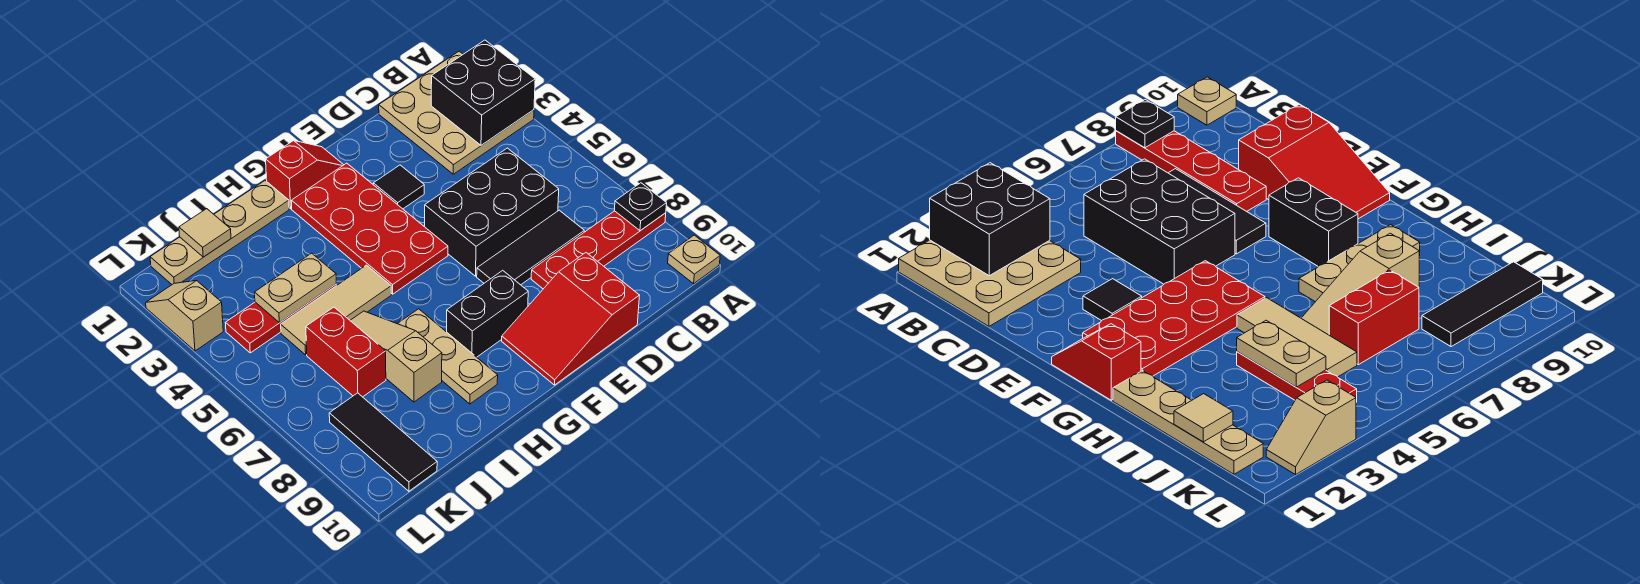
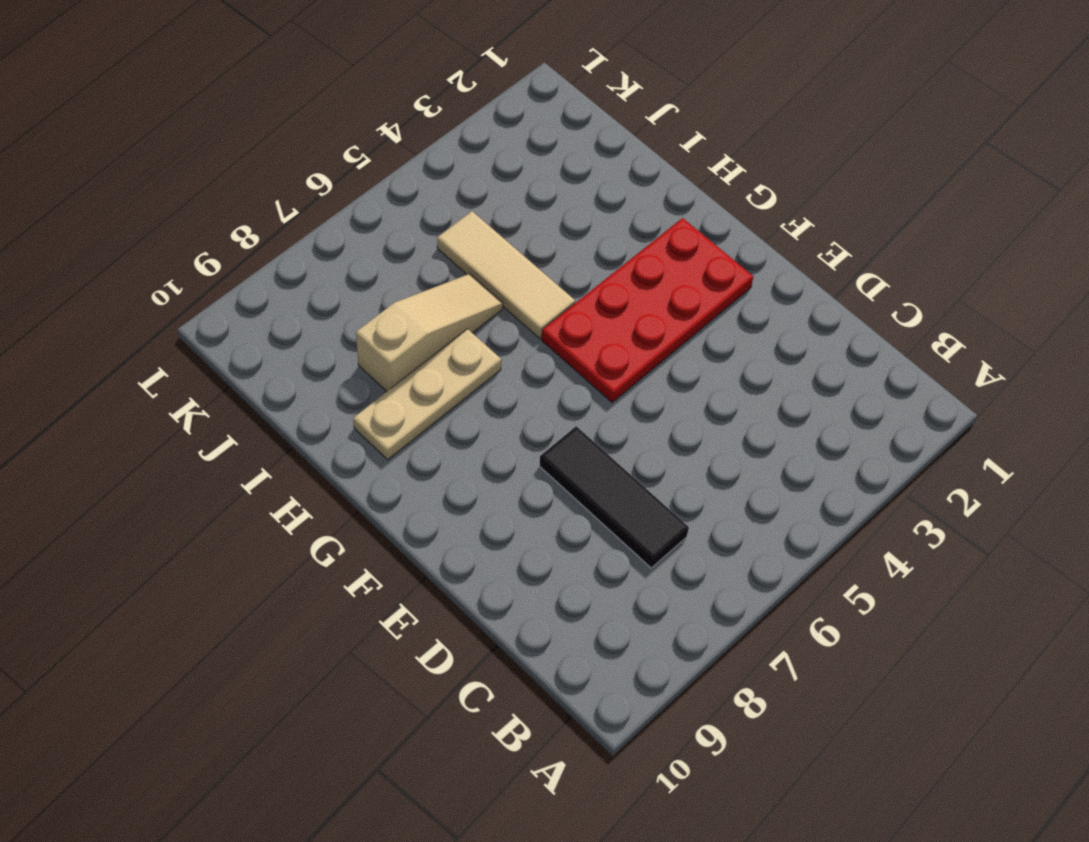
none -> tan 3x3 plate [379,51,534,174]
none -> red 1x4 plate [531,211,666,289]
none -> tan 1x1 plate [668,235,720,284]

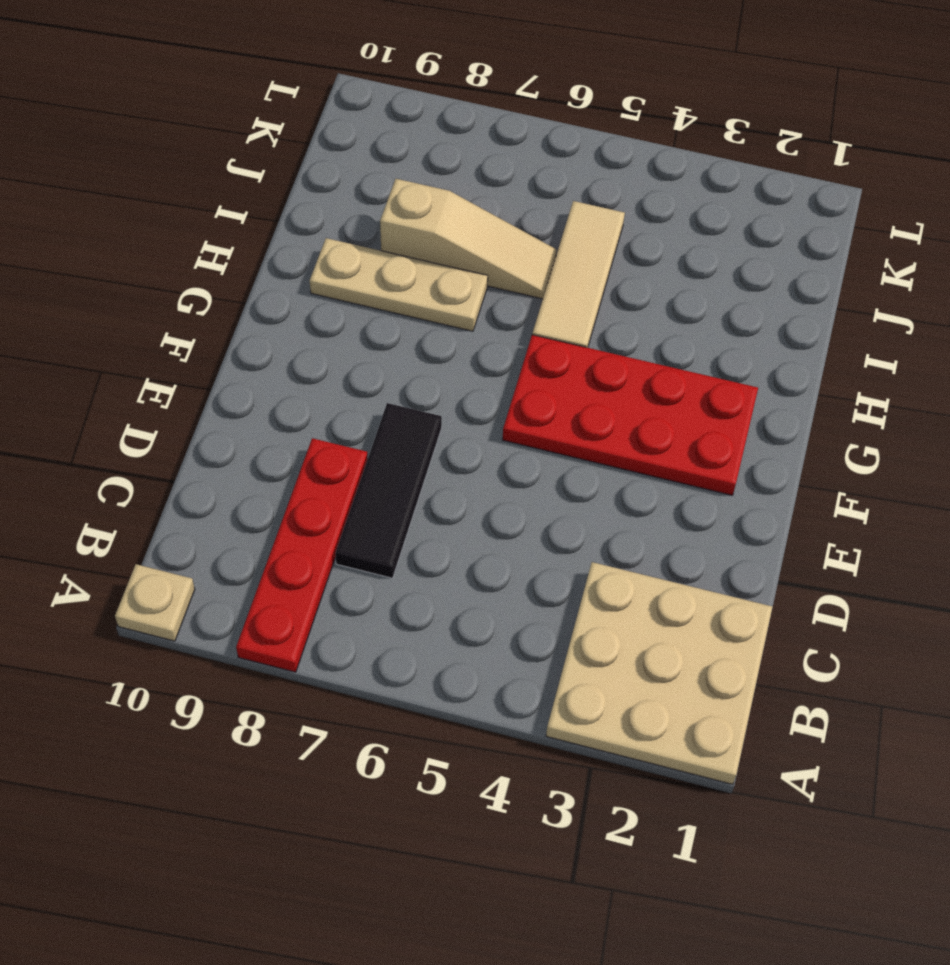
none -> black 2x3 brick [425,148,559,276]
none -> red 2x3 slope [502,253,640,385]
none -> black 1x1 tile [373,165,424,209]

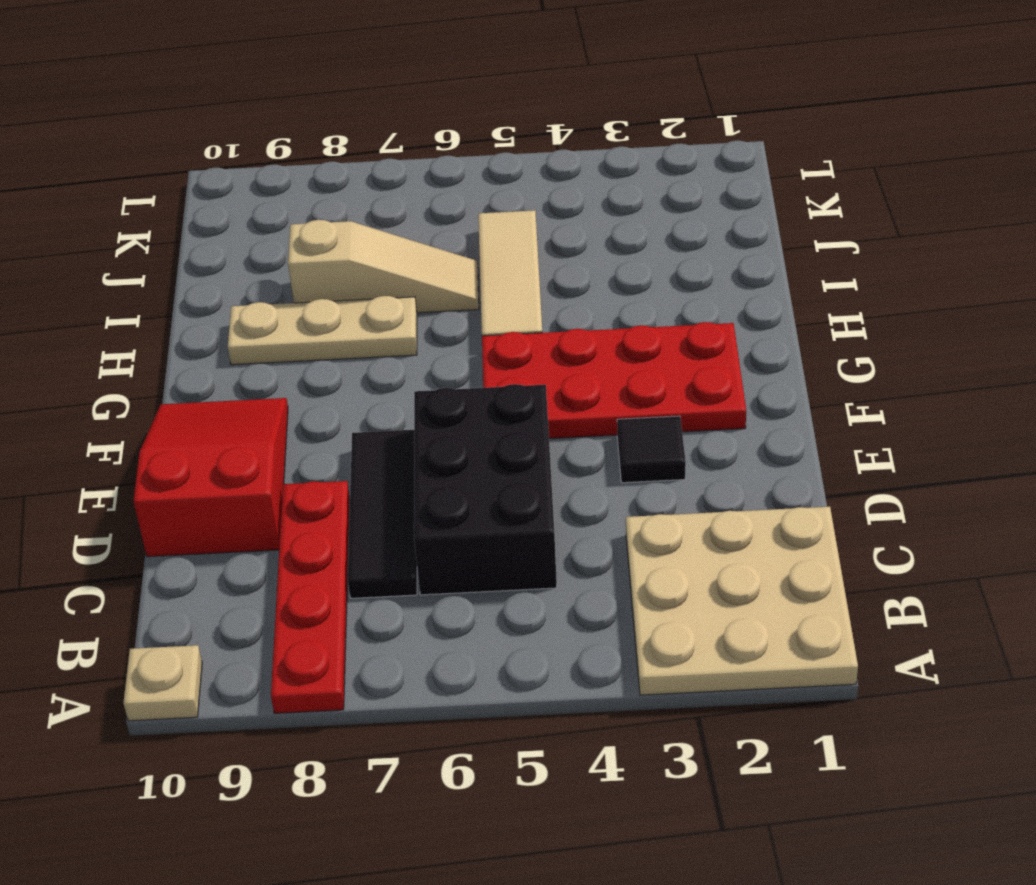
none -> red 1x2 slope [266,141,343,209]
none -> black 1x2 brick [447,270,528,357]
none -> tan 1x4 plate [150,181,289,284]

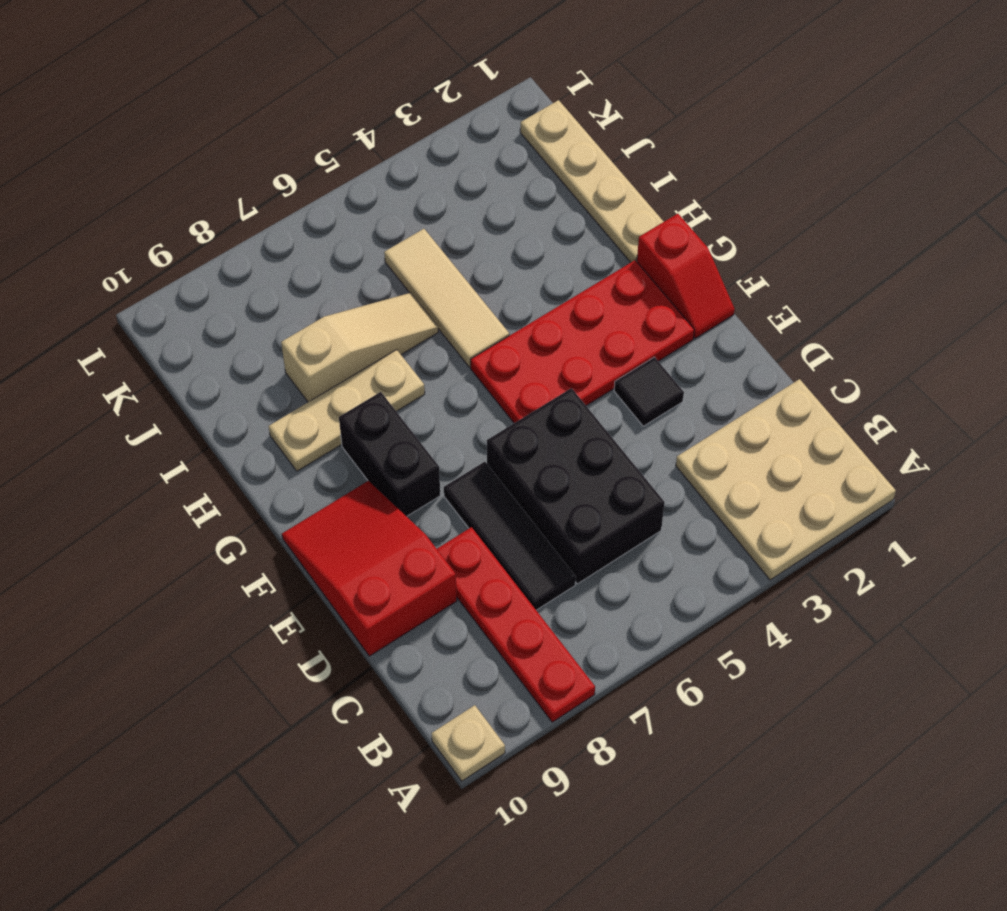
none -> red 1x3 plate [226,284,336,353]
none -> red 1x2 brick [306,307,386,397]
none -> black 1x3 tile [329,393,437,491]

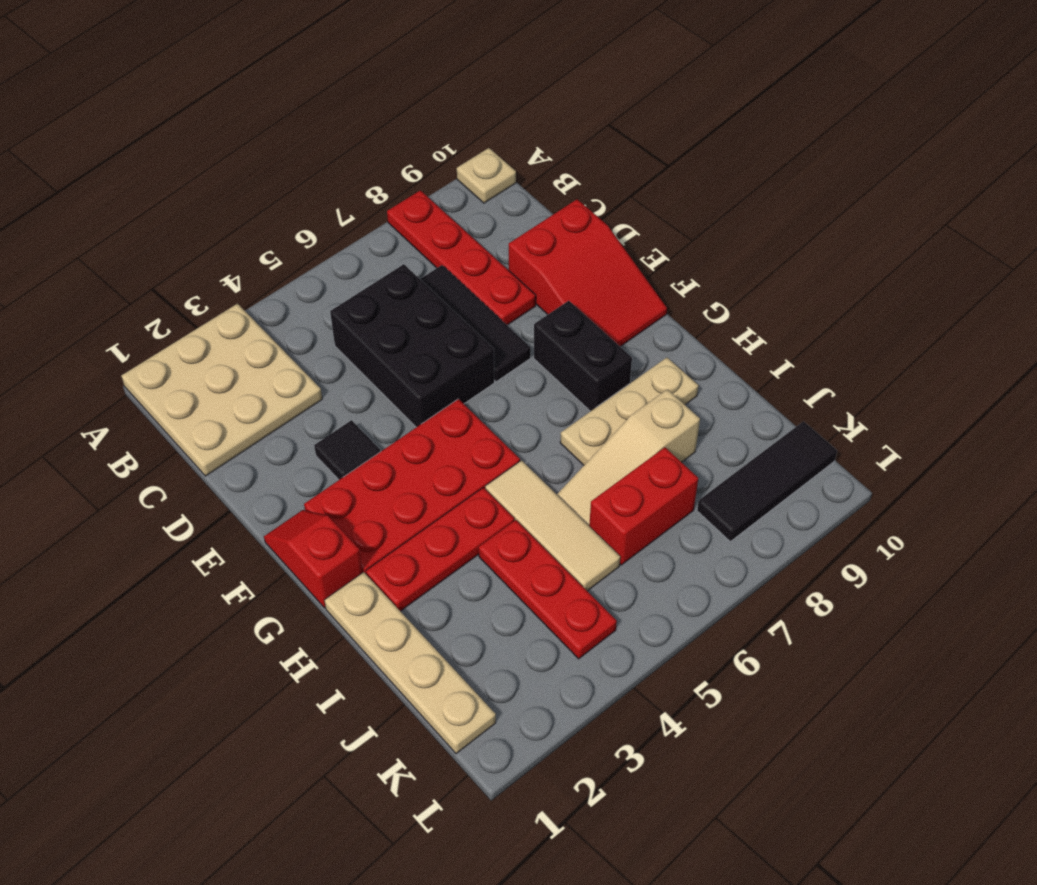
red 1x3 plate [366,487,514,611] -> none
none -> tan 1x2 slope [146,281,223,351]
none -> black 2x2 brick [431,40,535,145]
none -> black 1x1 plate [614,183,667,231]

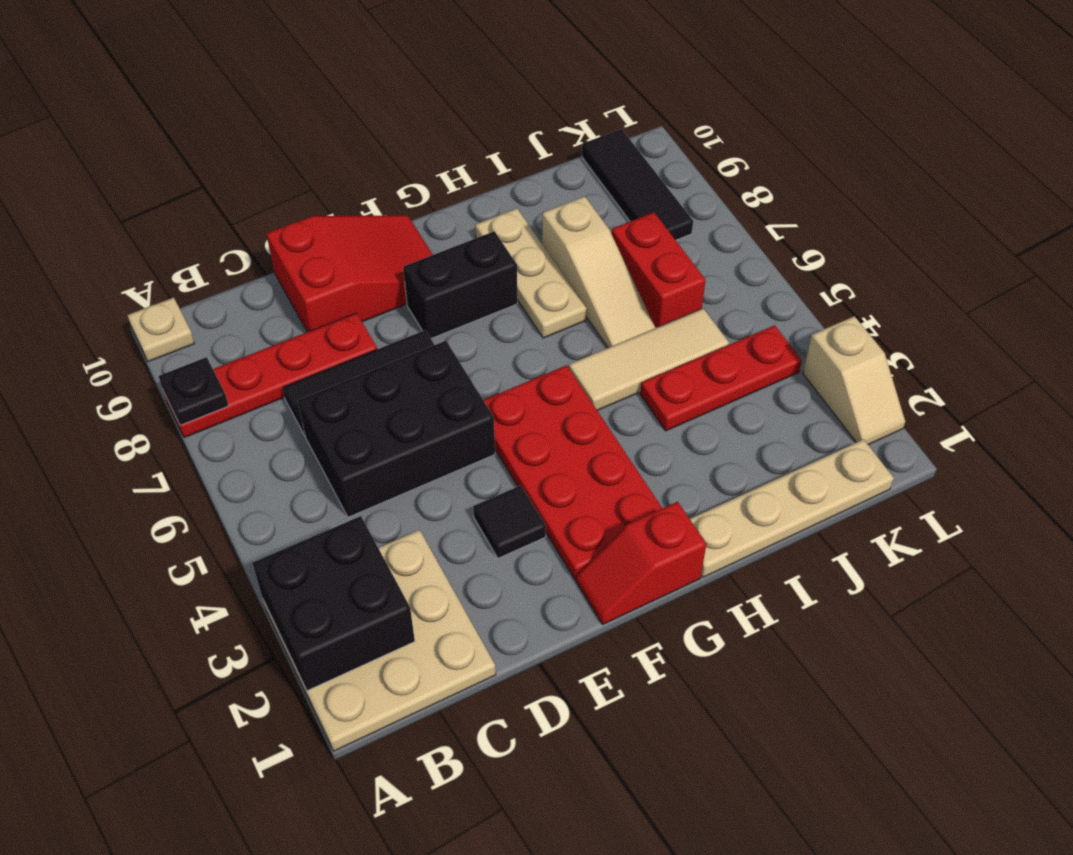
none -> tan 1x2 plate [255,253,336,323]
none -> tan 1x1 tile [179,209,231,257]

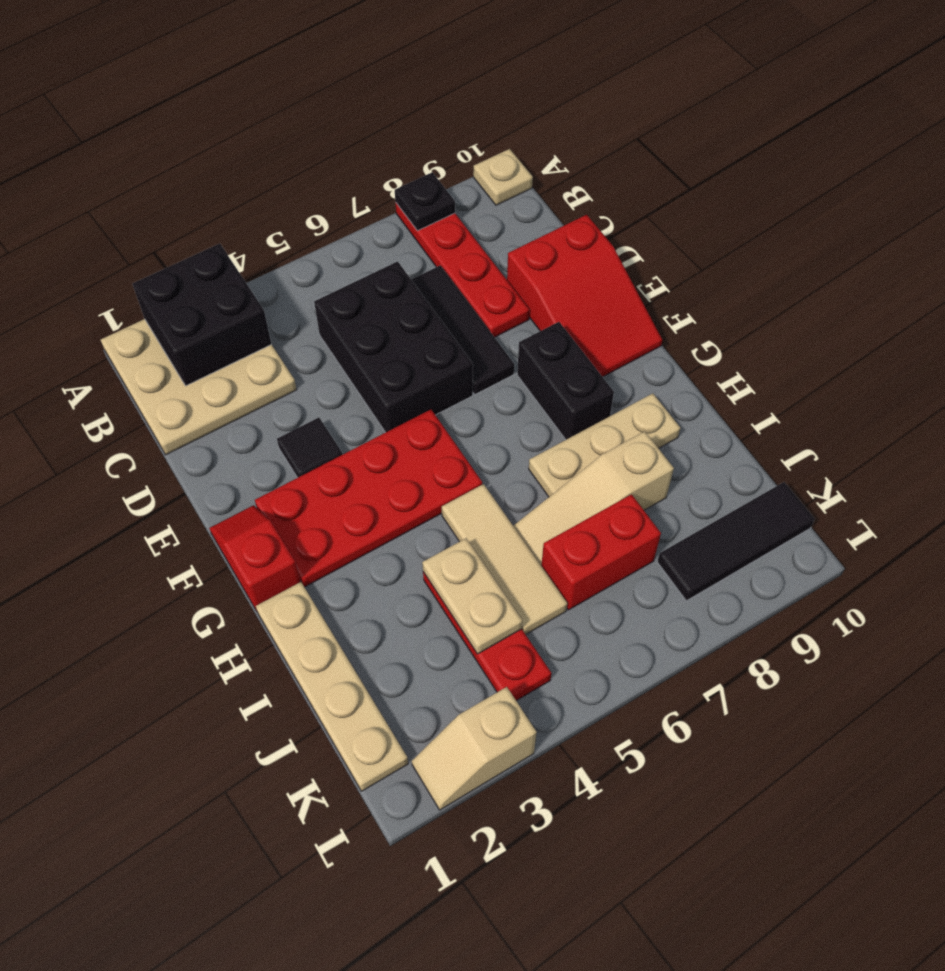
none -> tan 1x1 tile [179,209,231,257]

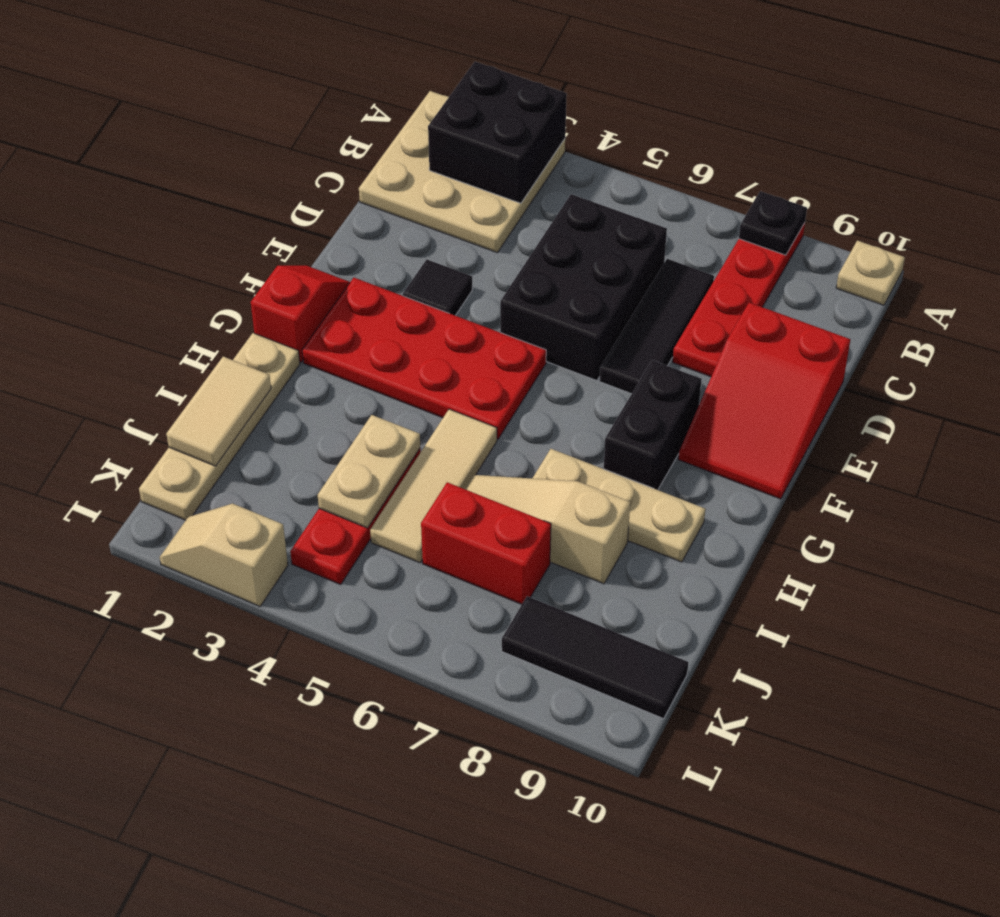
tan 1x2 tile [166,357,271,466] -> tan 1x1 tile [179,209,231,257]

